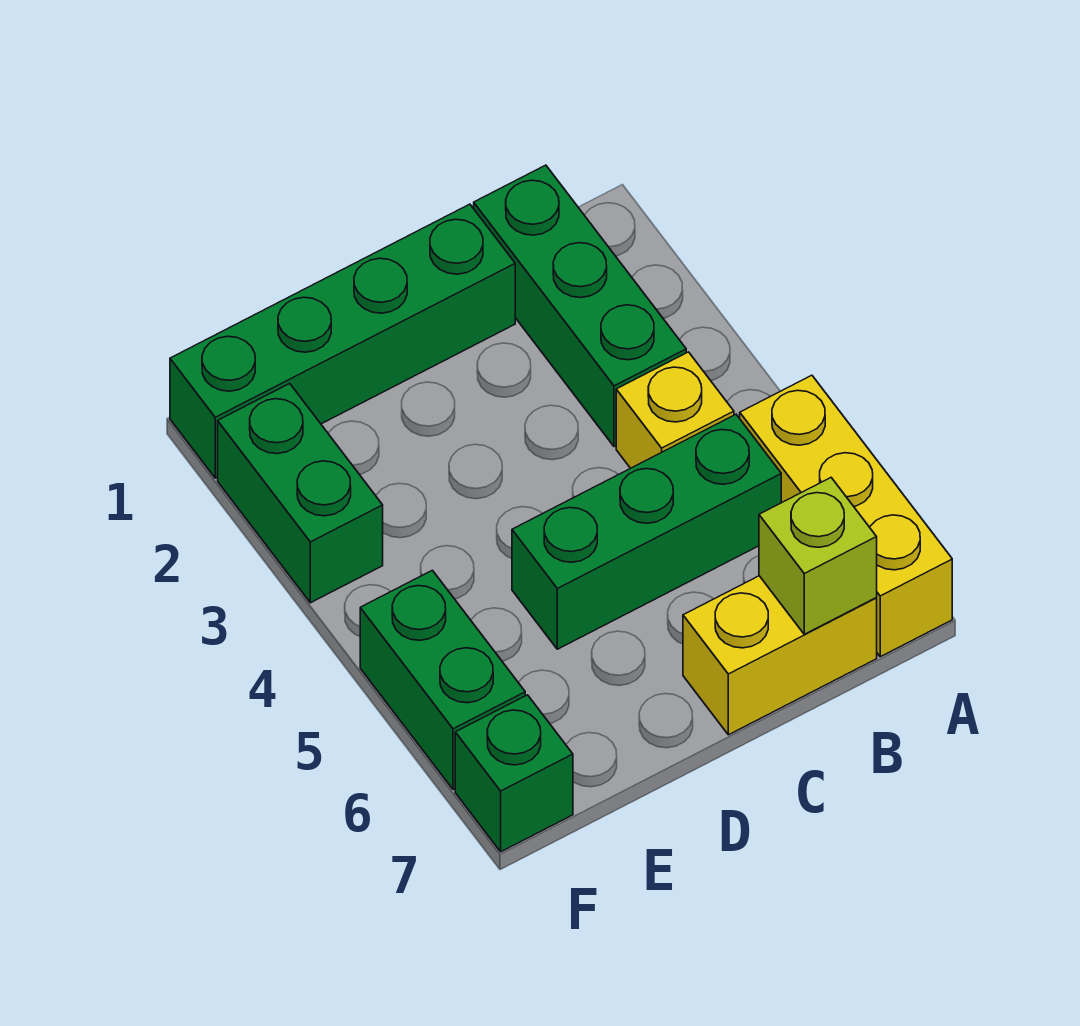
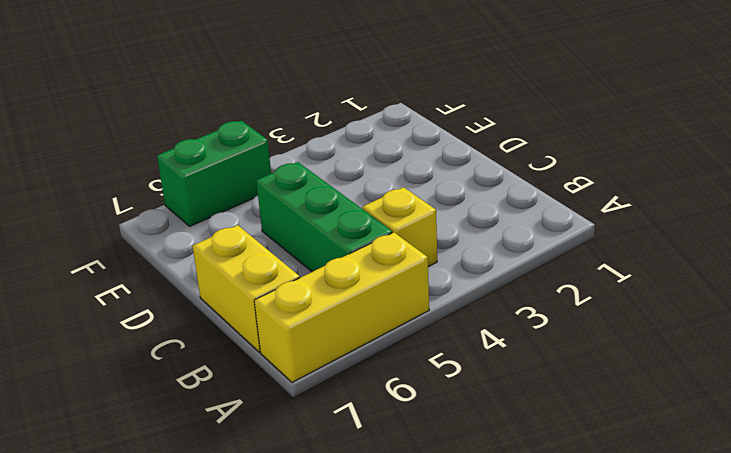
none -> green 1x3 brick [474,165,686,447]
none -> green 1x4 brick [170,204,515,478]

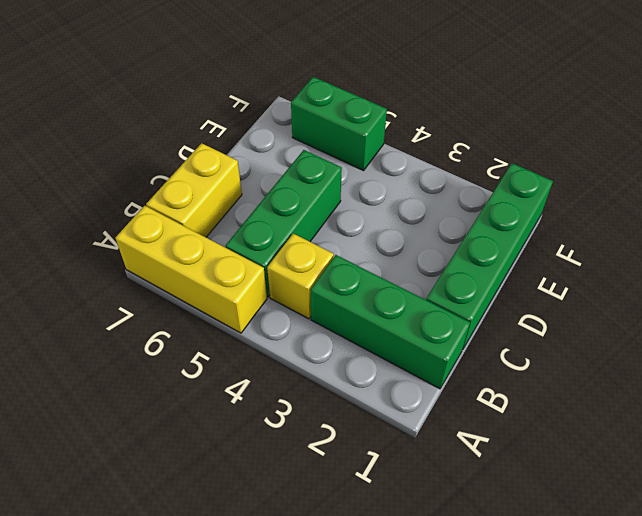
none -> green 1x2 brick [218,384,383,603]
none -> green 1x1 brick [455,695,573,852]

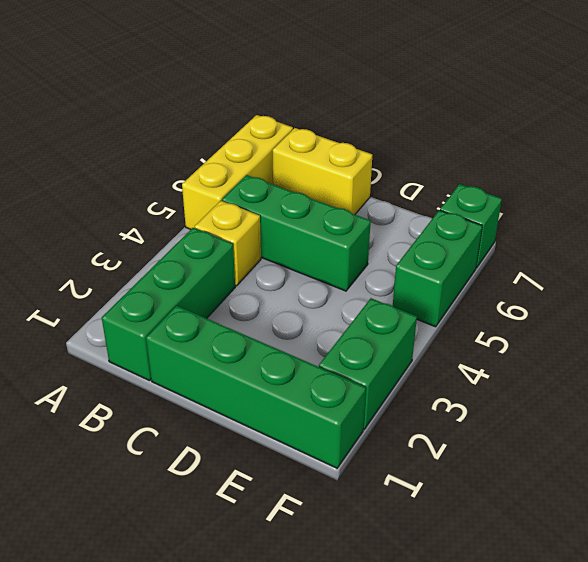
none -> lime 1x1 brick [759,478,877,634]

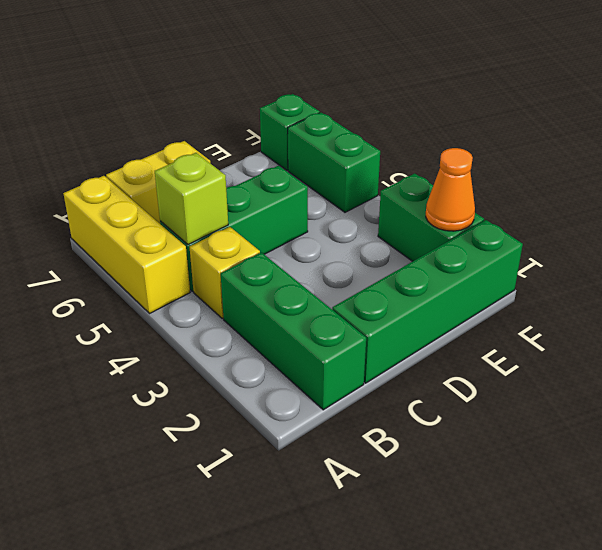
lime 1x1 brick [155,153,228,244] -> lime 1x1 brick moved to [759,478,877,634]
orange 1x1 cone [426,148,475,231] -> none

